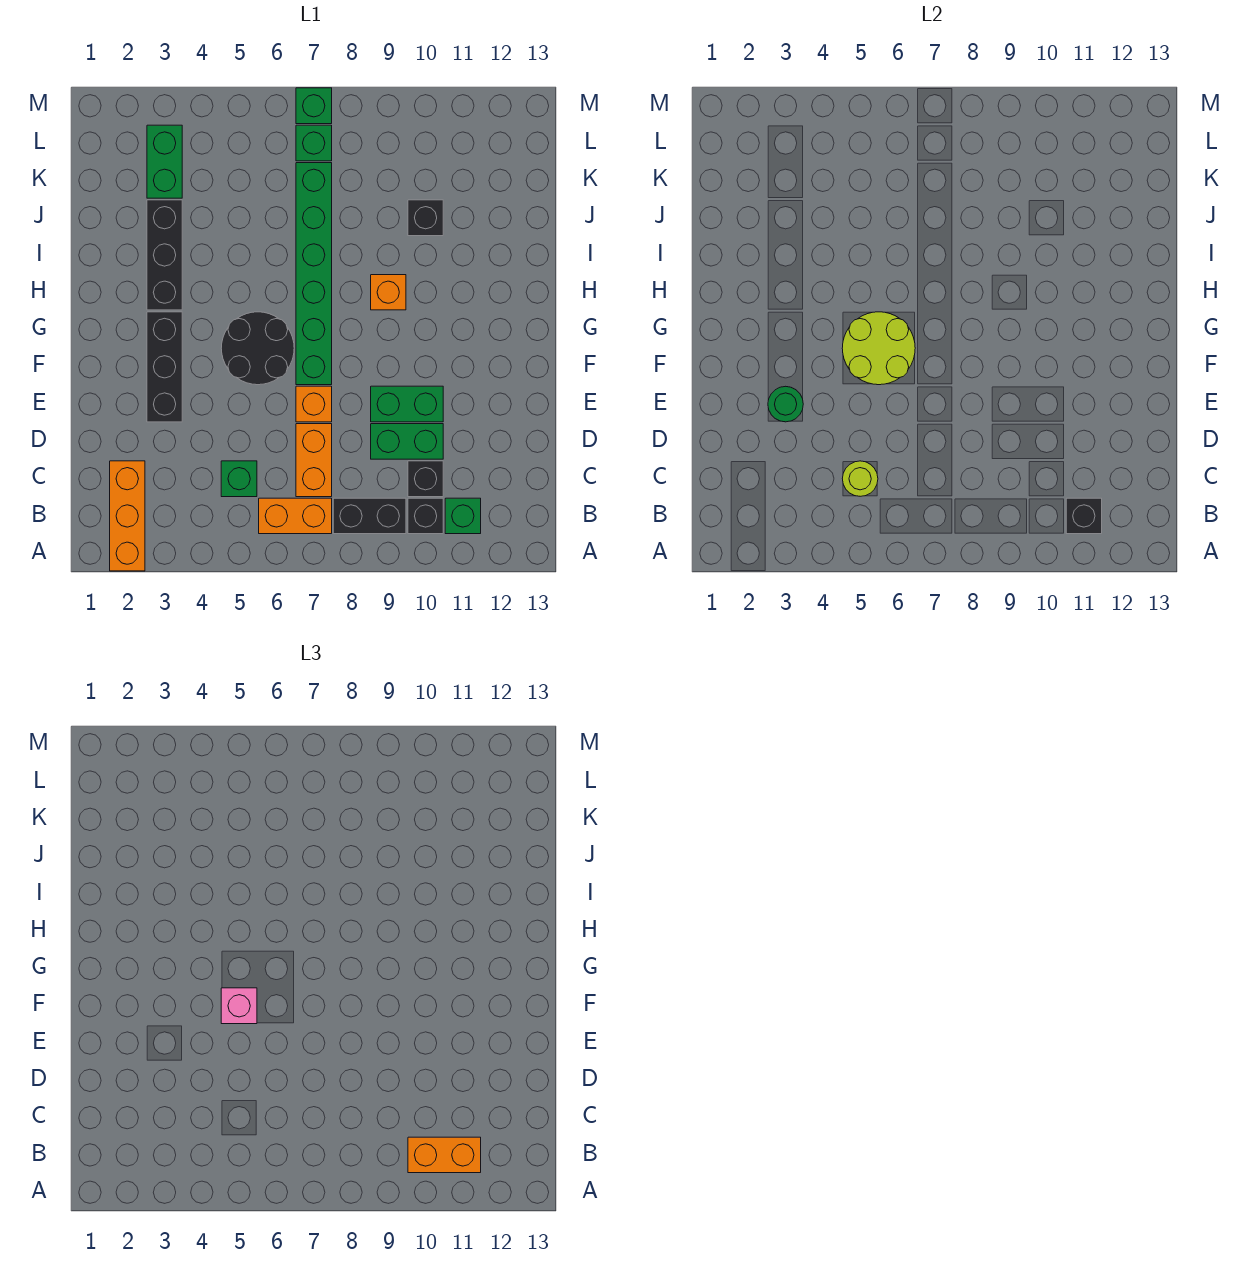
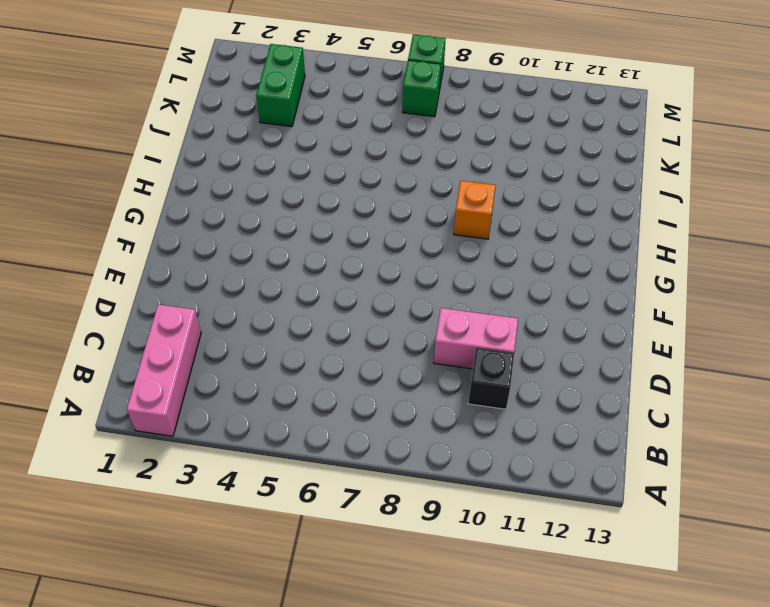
pink 1x3 brick [127,305,201,436] -> orange 1x3 brick [110,461,145,571]
pink 1x2 brick [434,308,518,369] -> green 1x2 brick [371,424,443,459]
none -> orange 1x2 brick [259,498,332,534]
none -> black 1x2 brick [333,498,406,534]
none -> black 1x1 brick [408,498,443,534]

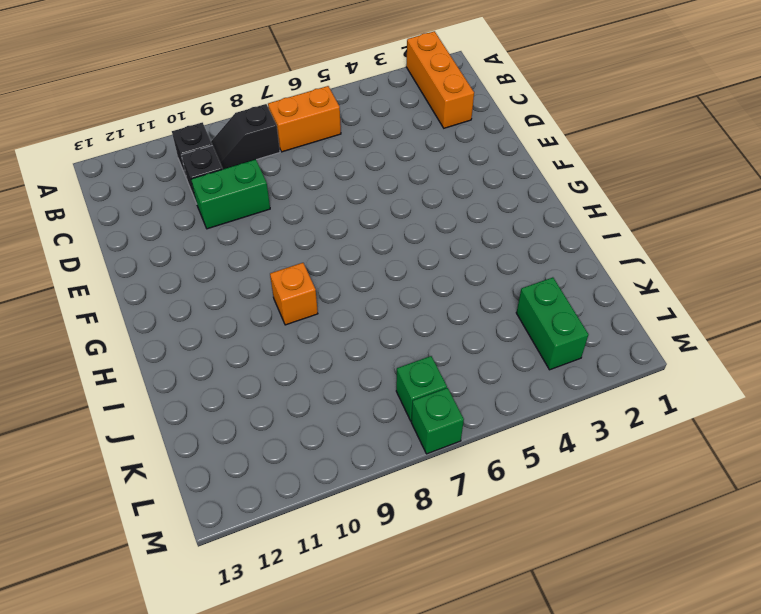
black 1x2 slope [211,104,280,169] -> black 1x2 brick [333,498,406,534]
none -> green 1x1 brick [445,498,481,534]
none -> green 1x1 brick [221,461,257,497]
none -> orange 1x2 brick [296,424,332,497]

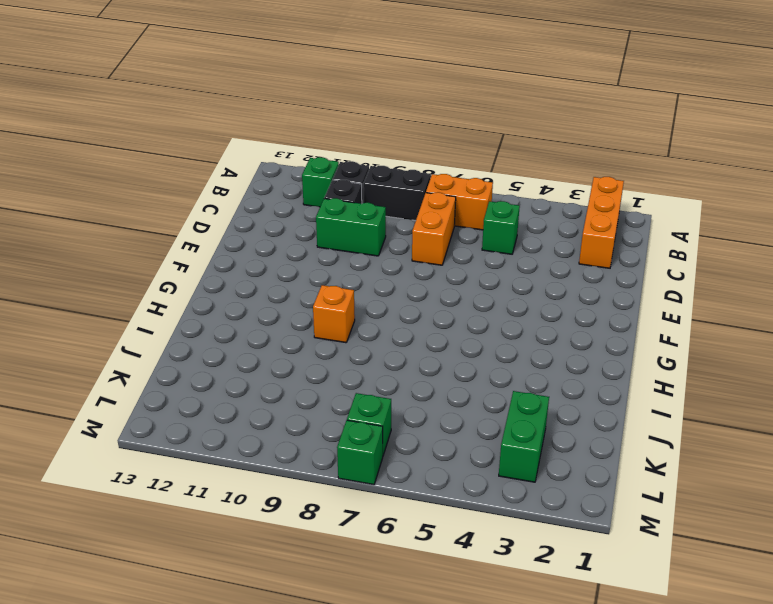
none -> black 1x3 brick [147,312,182,422]
none -> orange 1x1 brick [296,386,332,422]
none -> green 1x2 brick [371,386,443,422]

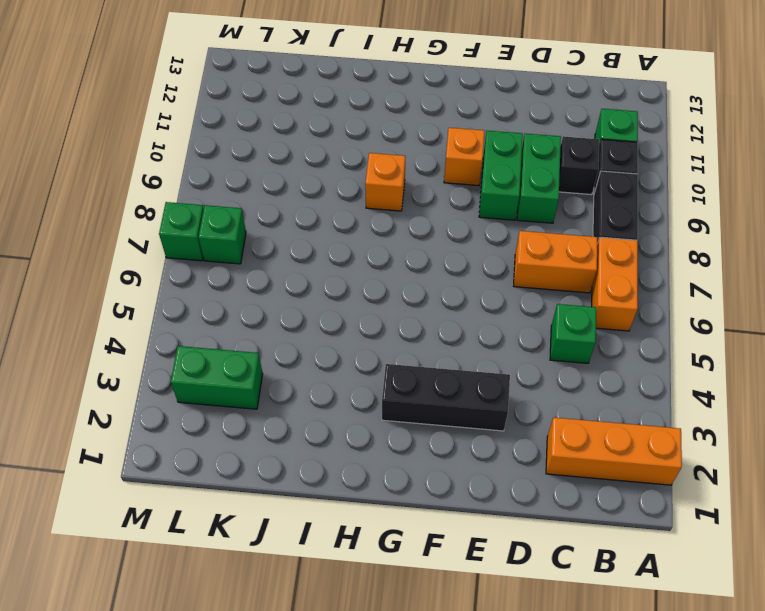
orange 1x1 brick [444,128,485,186] -> orange 1x1 brick moved to [296,386,332,422]
none -> black 2x2 round brick [221,312,294,385]
none -> green 1x6 brick [296,163,332,385]
none -> black 1x3 brick [147,200,182,310]

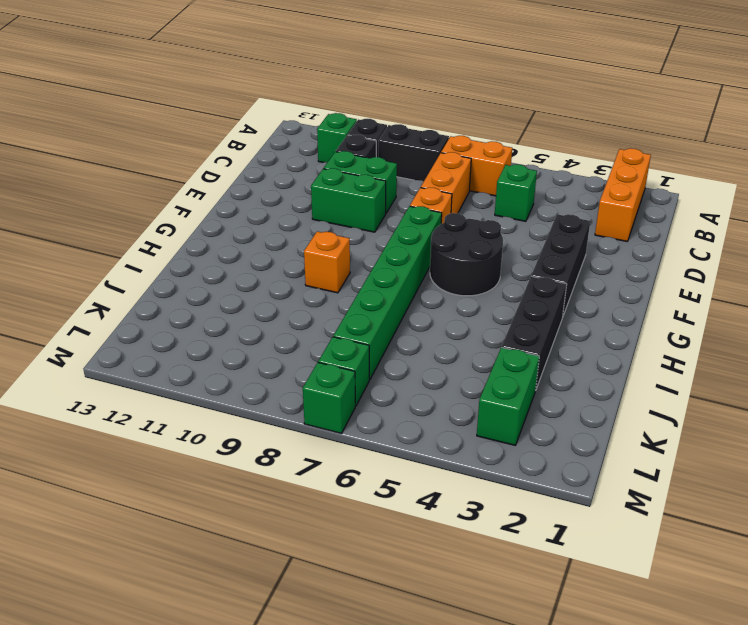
none -> black 1x1 brick [408,200,443,236]
none -> black 1x1 brick [1066,498,1102,534]
none -> lime 1x1 round brick [842,461,878,496]

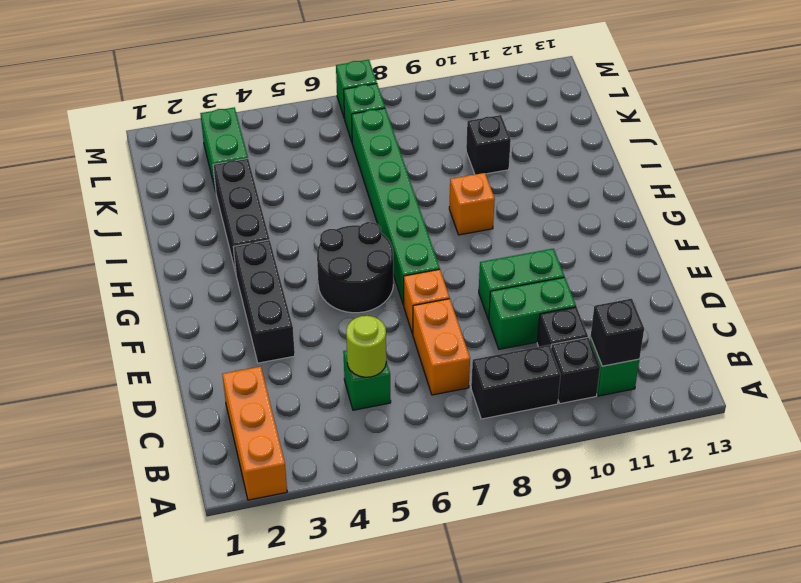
none -> orange 1x2 brick [259,498,332,534]
none -> green 1x1 round brick [768,386,803,422]
none -> lime 2x2 round brick [842,312,915,385]

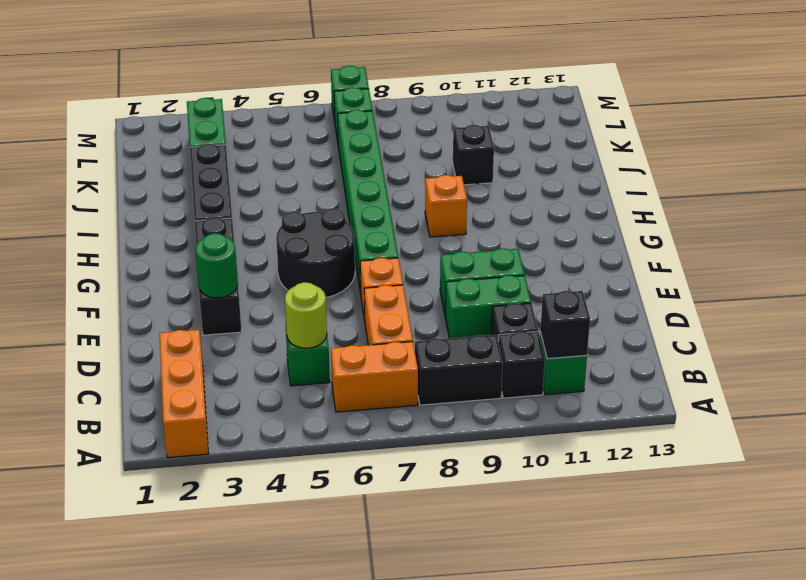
none -> lime 2x2 round brick [842,312,915,385]
none -> orange 1x2 brick [408,1137,481,1173]
none -> pink 1x1 brick [221,988,257,1024]

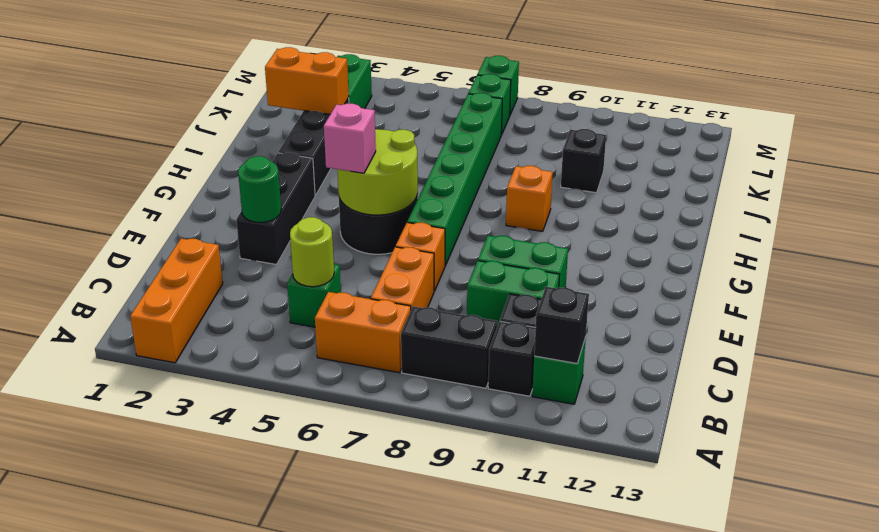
orange 1x2 brick [265,47,349,114] -> orange 1x2 brick moved to [408,1137,481,1173]

